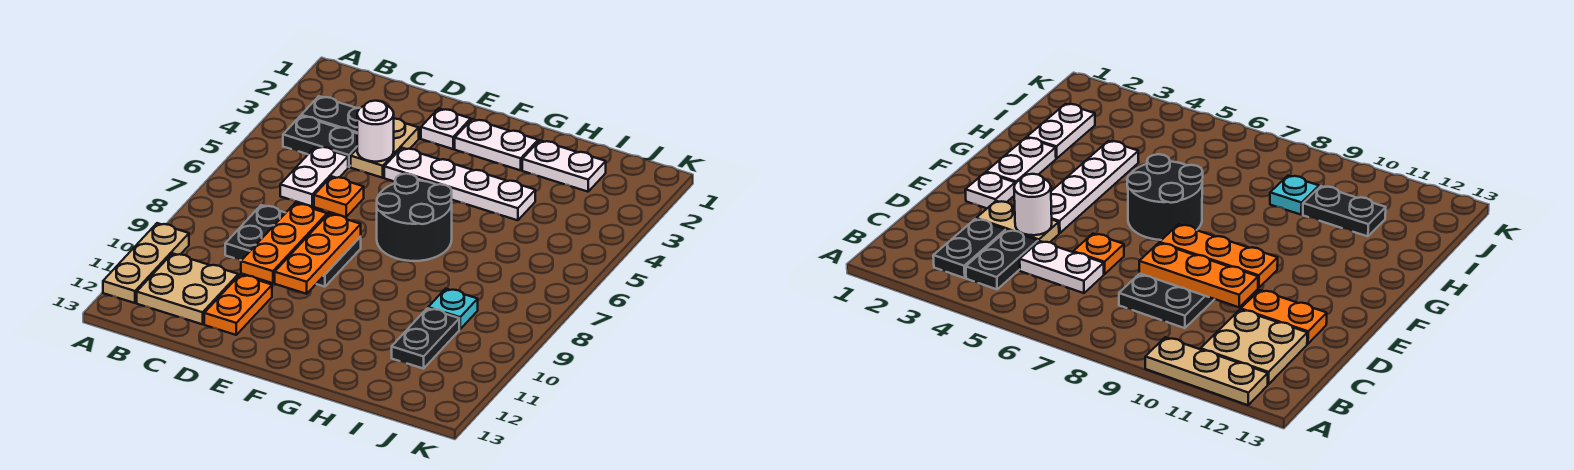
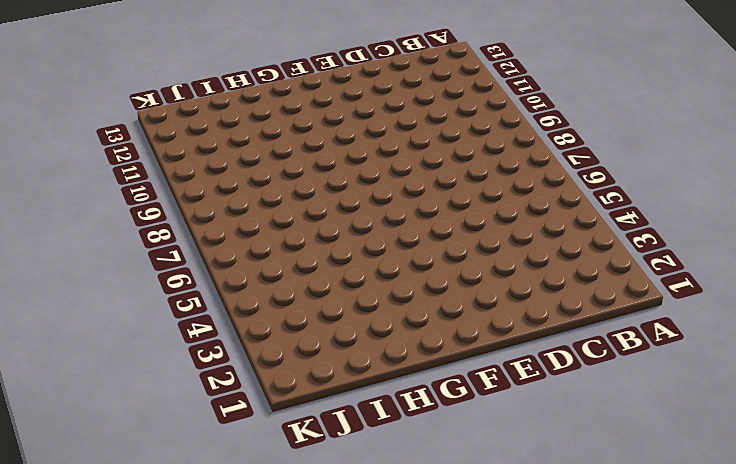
none -> tan 1x3 plate [103,223,189,303]
none -> black 1x2 plate [301,96,360,133]
none -> black 1x2 plate [283,116,357,167]

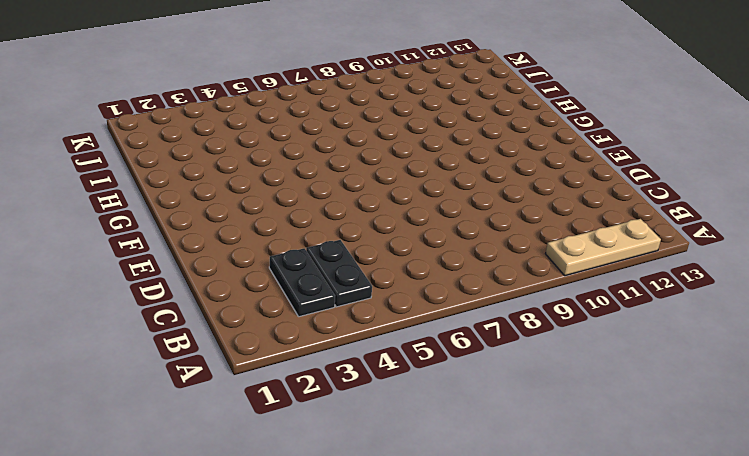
none -> tan 2x2 plate [137,253,238,324]
none -> white 1x2 plate [280,146,348,206]
none -> black 2x3 plate [225,205,361,287]

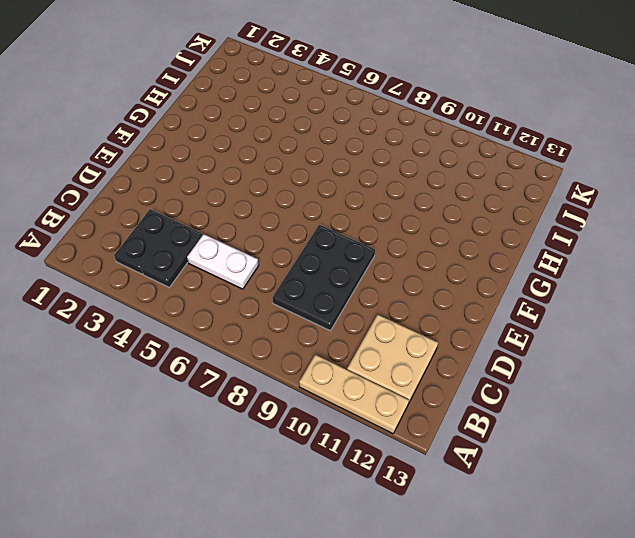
none -> tan 1x2 plate [351,119,419,178]
none -> orange 1x1 plate [314,176,364,217]
none -> orange 1x2 plate [204,275,272,335]

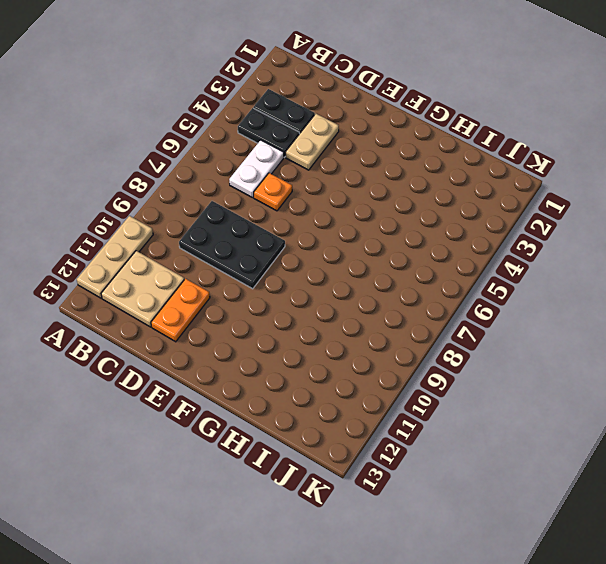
none -> white 1x1 plate [421,108,471,149]
none -> white 1x4 plate [384,148,535,220]
none -> white 1x2 plate [455,119,538,170]

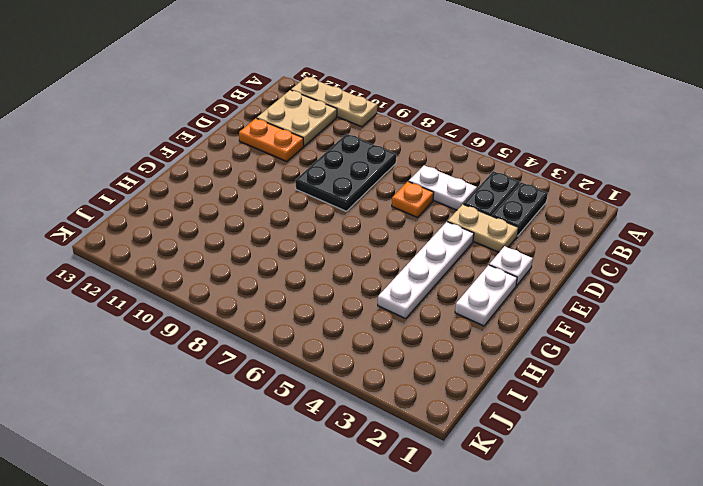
none -> black 2x2 round brick [377,174,452,261]
none -> white 1x2 plate [522,140,606,192]
none -> cyan 1x1 plate [428,289,478,329]

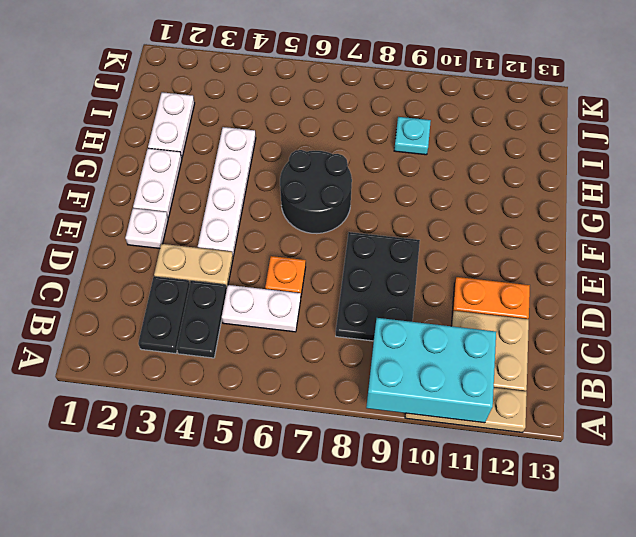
cyan 2x3 brick [366,318,496,423] -> none
none -> black 1x2 plate [392,308,459,369]
none -> white 1x1 round brick [357,101,394,162]
none -> orange 1x3 plate [241,203,327,283]

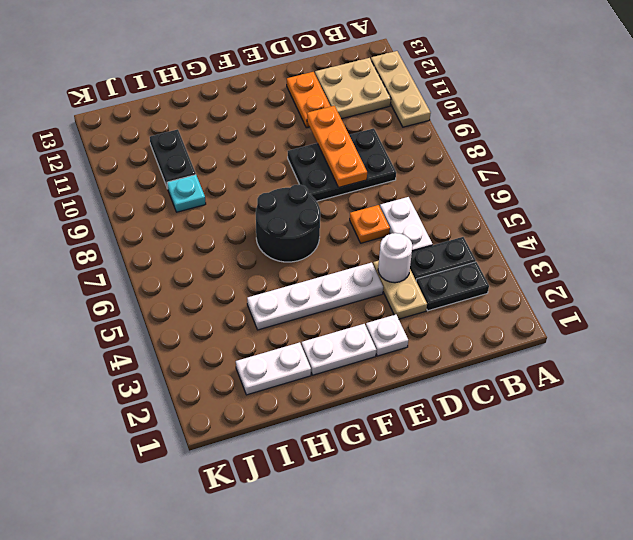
none -> orange 1x3 plate [275,214,361,294]

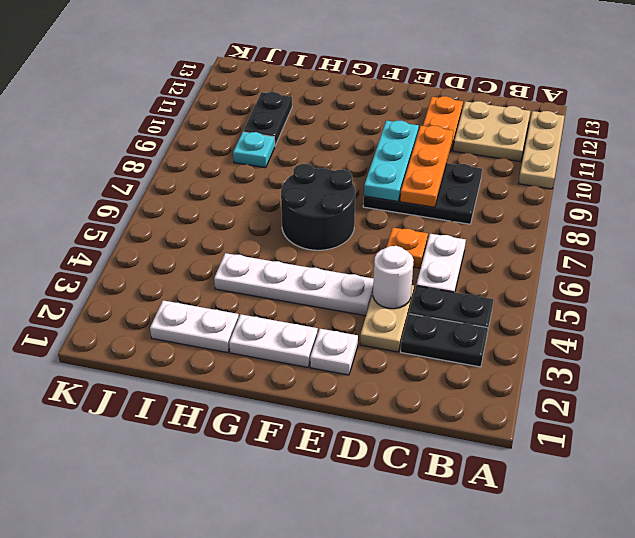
cyan 1x3 plate [364,121,419,201] -> orange 1x3 plate [275,214,361,294]

